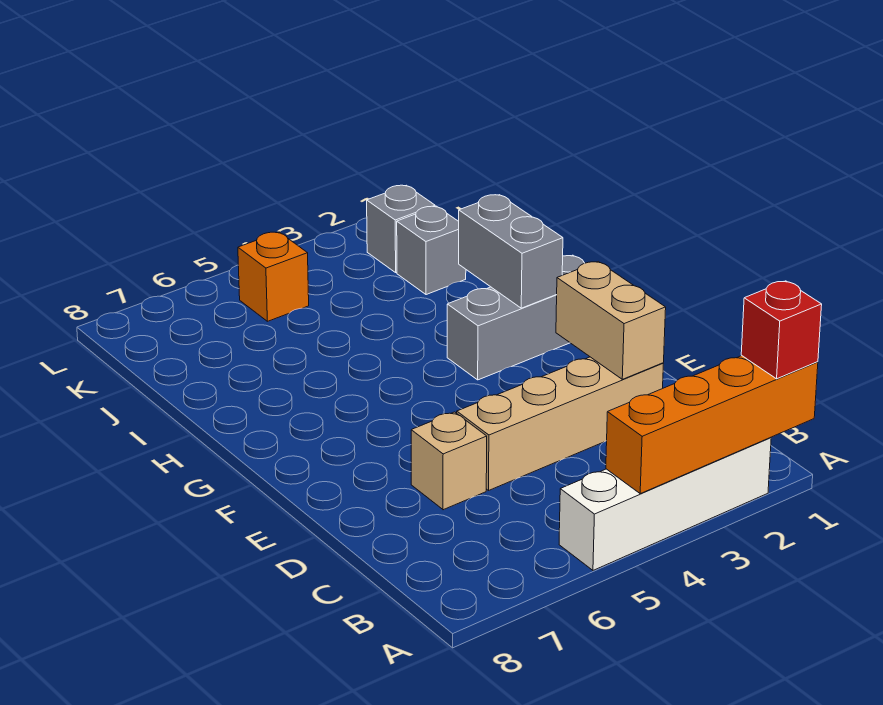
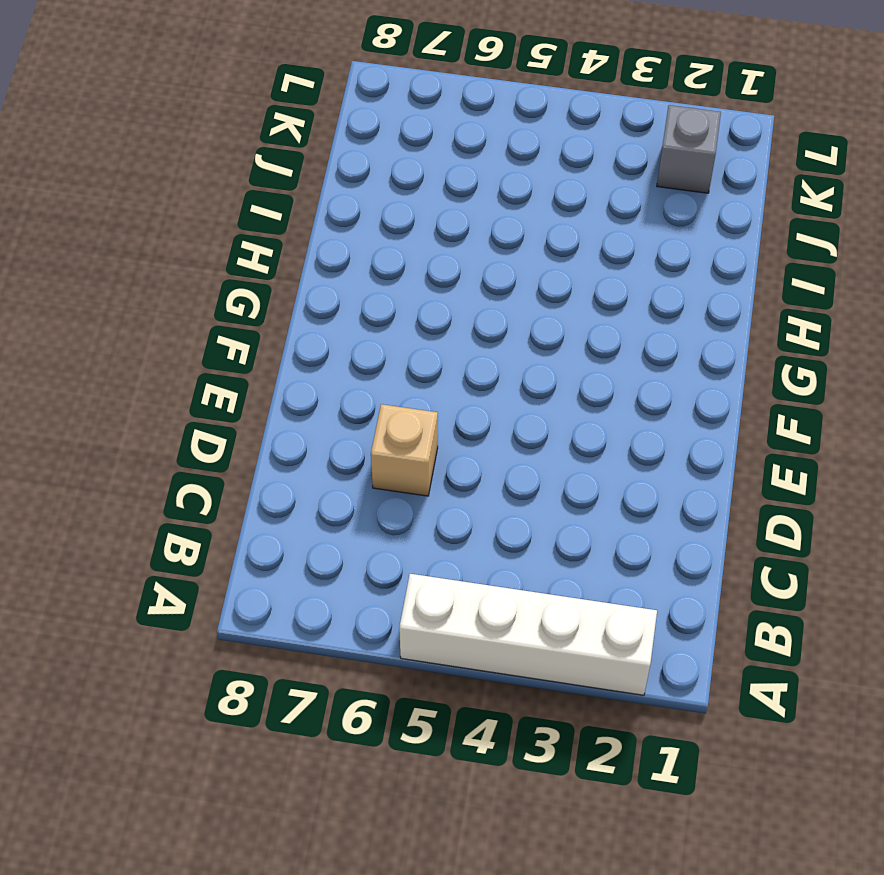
none -> tan 1x4 brick [457,357,663,490]
none -> grey 1x3 brick [447,255,584,380]

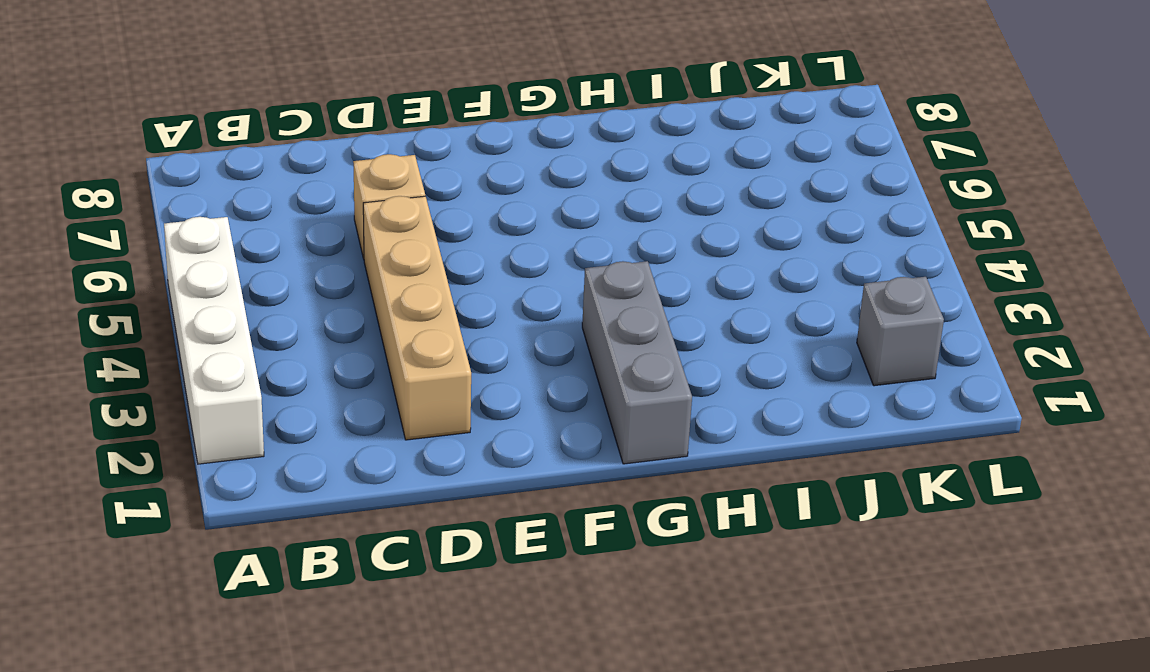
none -> grey 1x1 brick [397,206,466,295]
none -> orange 1x1 brick [238,232,309,321]

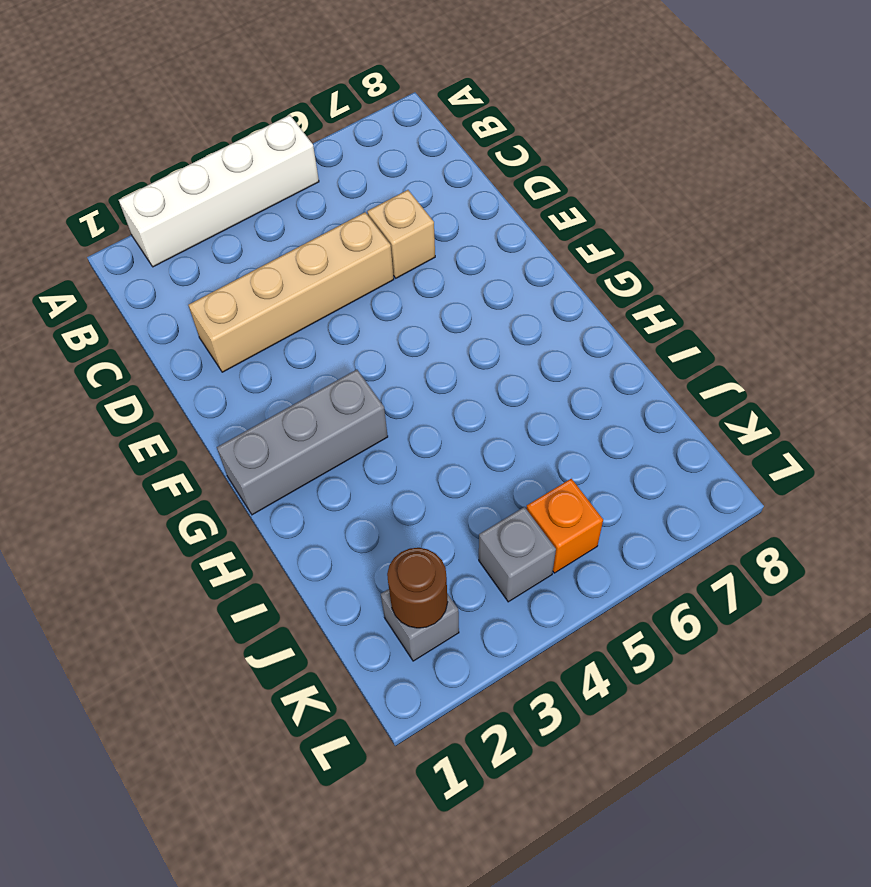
brown 1x1 round brick [387,548,448,628] -> none
grey 1x1 brick [479,507,556,602] -> grey 1x1 brick moved to [397,206,466,295]
none -> orange 1x4 brick [606,356,818,494]
none -> tan 1x2 brick [556,262,666,379]

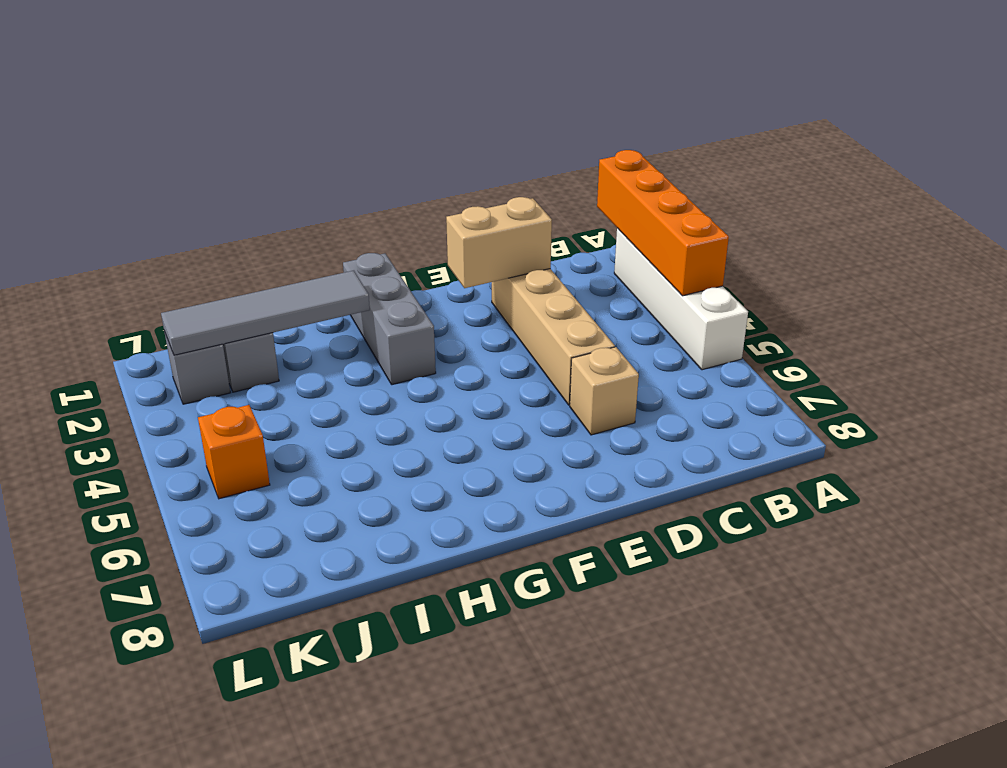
grey 1x4 tile [161,271,370,355] -> grey 1x2 brick [459,195,563,308]
none -> red 1x1 brick [741,281,822,379]

